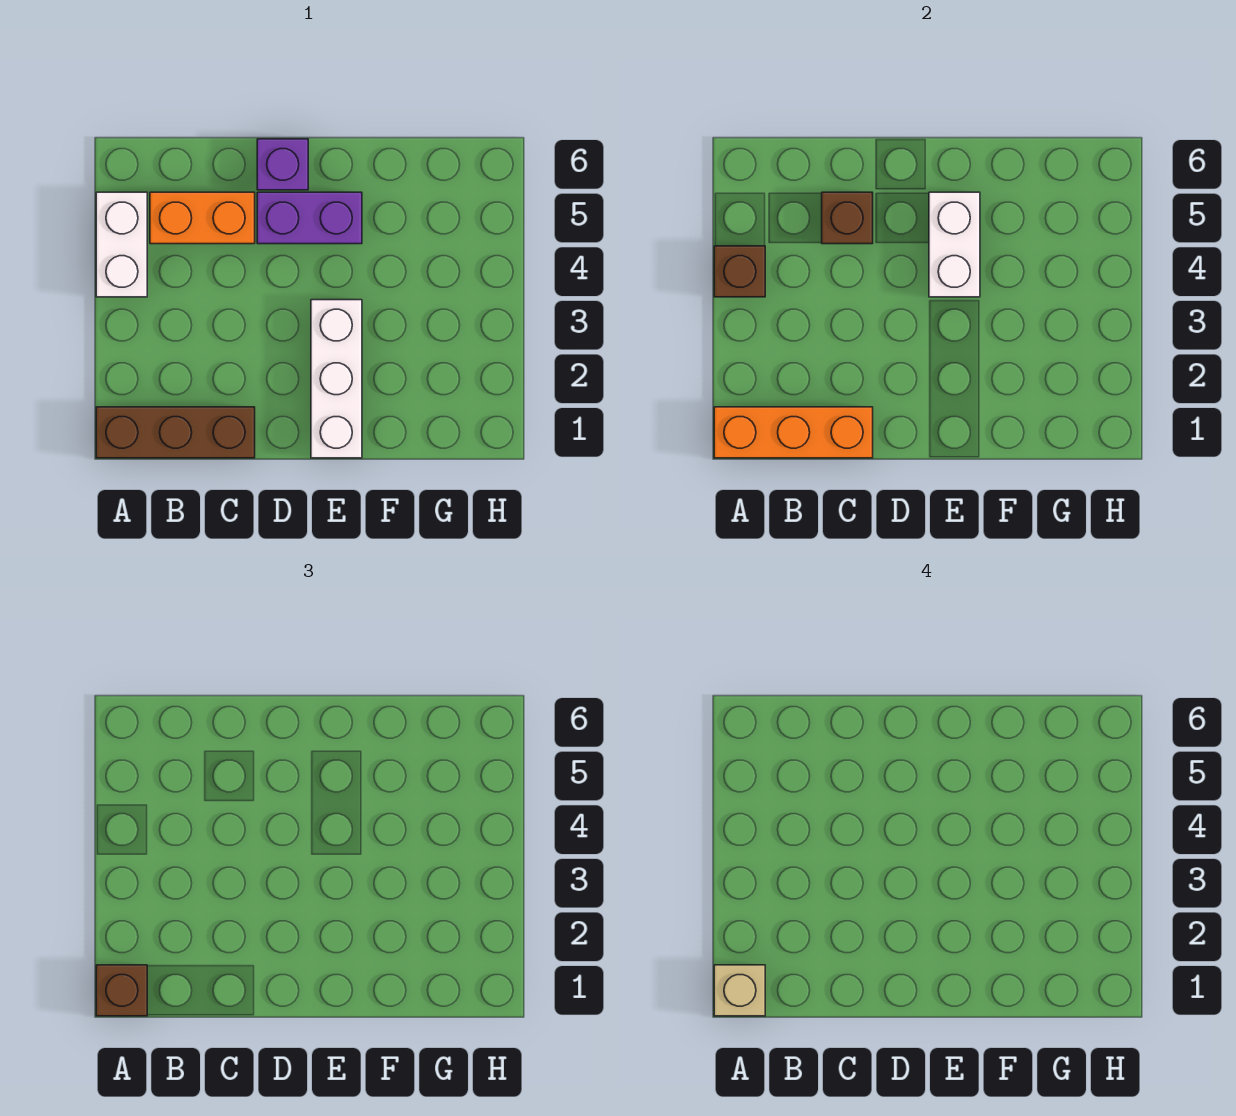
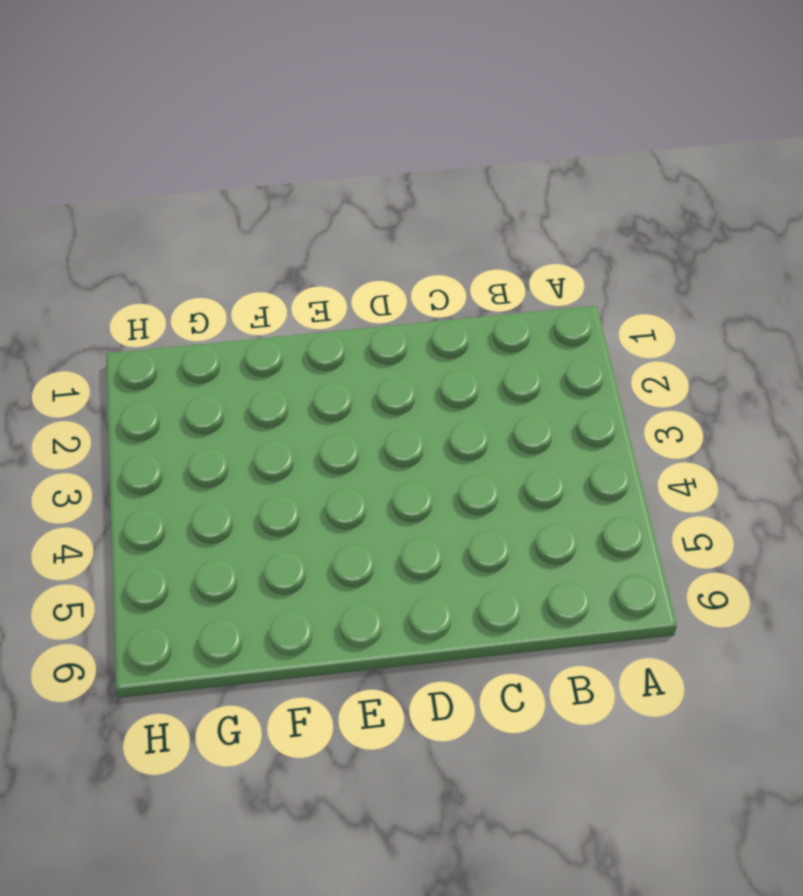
none -> brown 1x3 brick [96,407,255,458]
none -> white 1x2 brick [96,192,147,297]
none -> orange 1x2 brick [150,192,255,244]

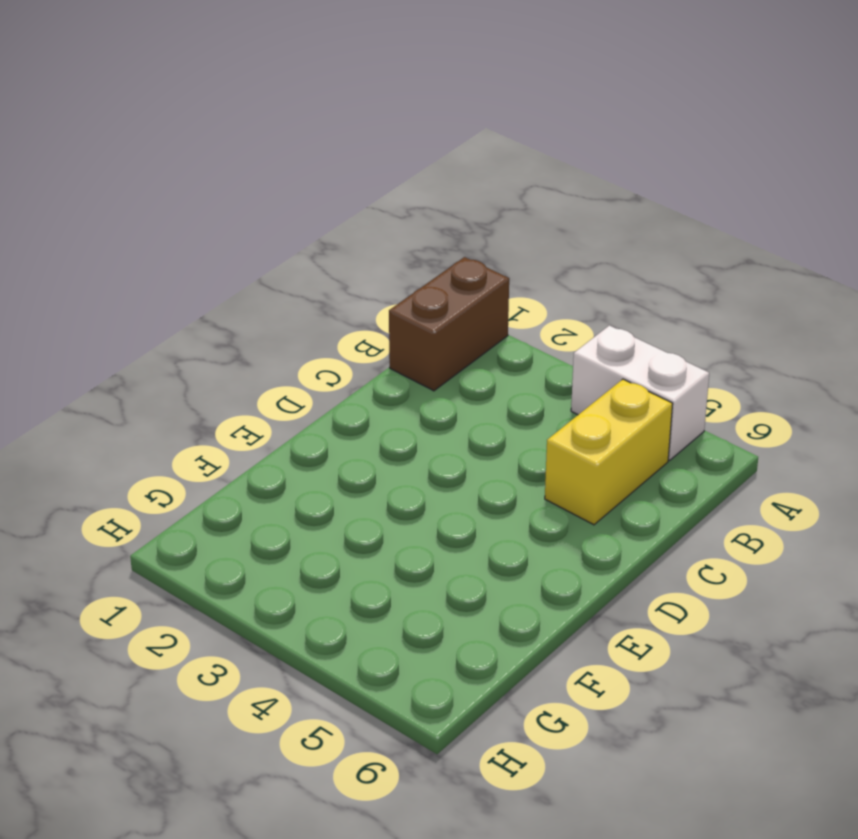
brown 1x2 brick [389,257,509,391] -> brown 1x3 brick [96,407,255,458]
yellow 1x2 brick [545,379,673,525] -> orange 1x2 brick [150,192,255,244]
none -> purple 1x2 brick [257,192,362,244]
none -> purple 1x1 brick [257,139,308,190]
none -> white 1x3 brick [311,300,362,458]

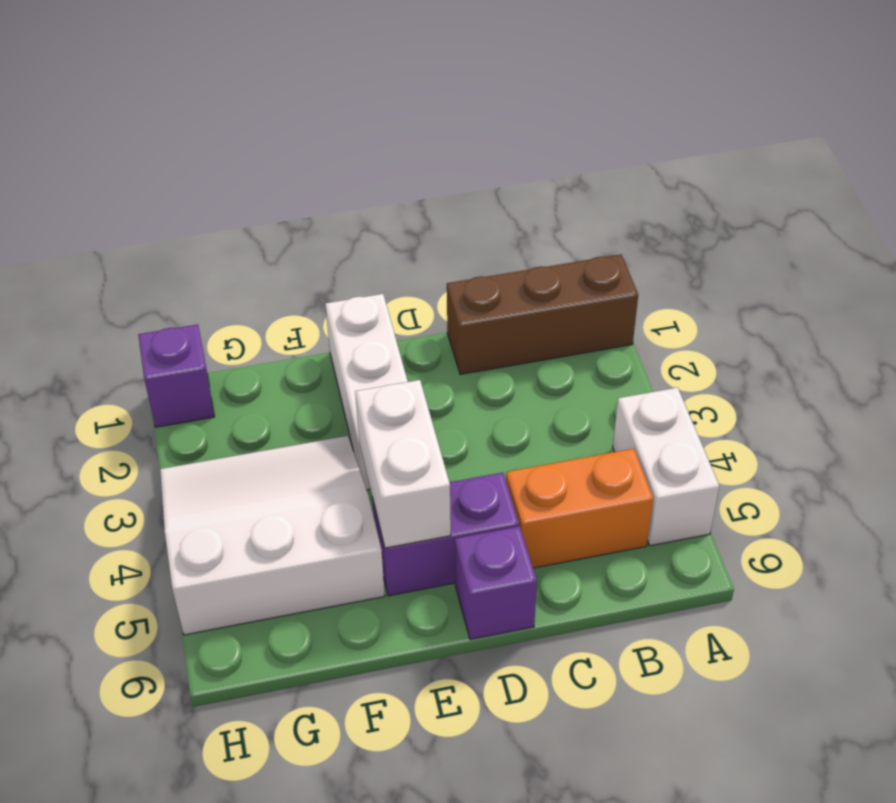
white 3x3 slope [160,436,385,635] -> none
purple 1x1 brick [138,324,215,427] -> none
none -> orange 1x3 brick [714,407,873,458]
none -> brown 1x1 brick [714,246,765,297]
none -> brown 1x1 brick [822,192,873,244]

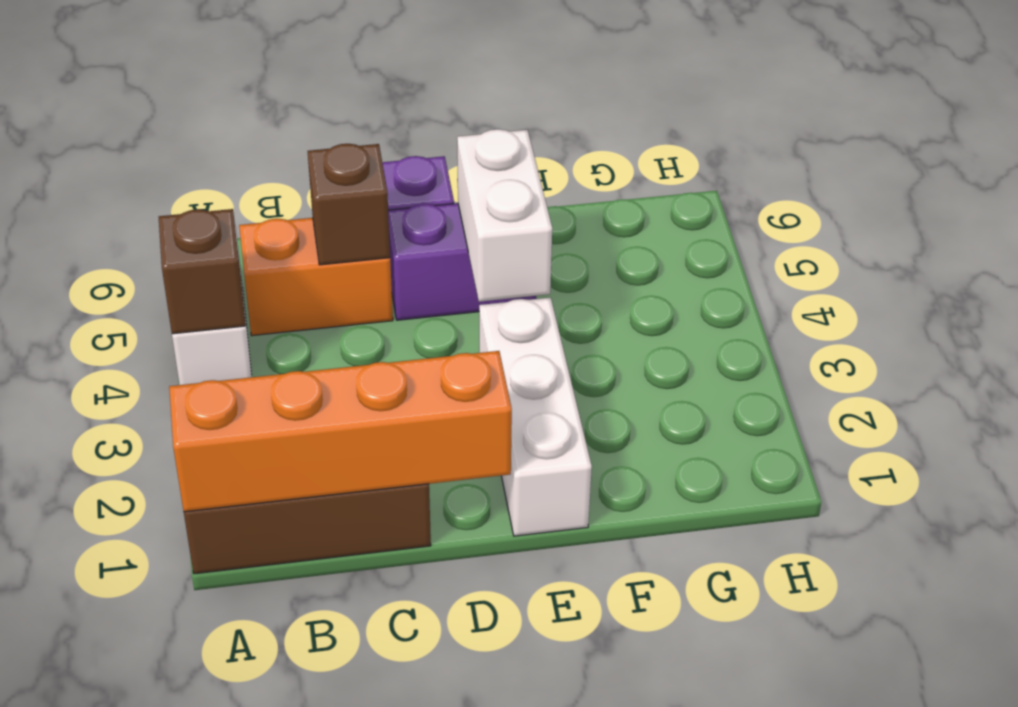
orange 1x4 brick [169,351,512,512] -> orange 1x3 brick [714,407,873,458]
none -> brown 1x1 brick [96,965,147,1016]
none -> tan 1x1 brick [714,965,765,1016]

